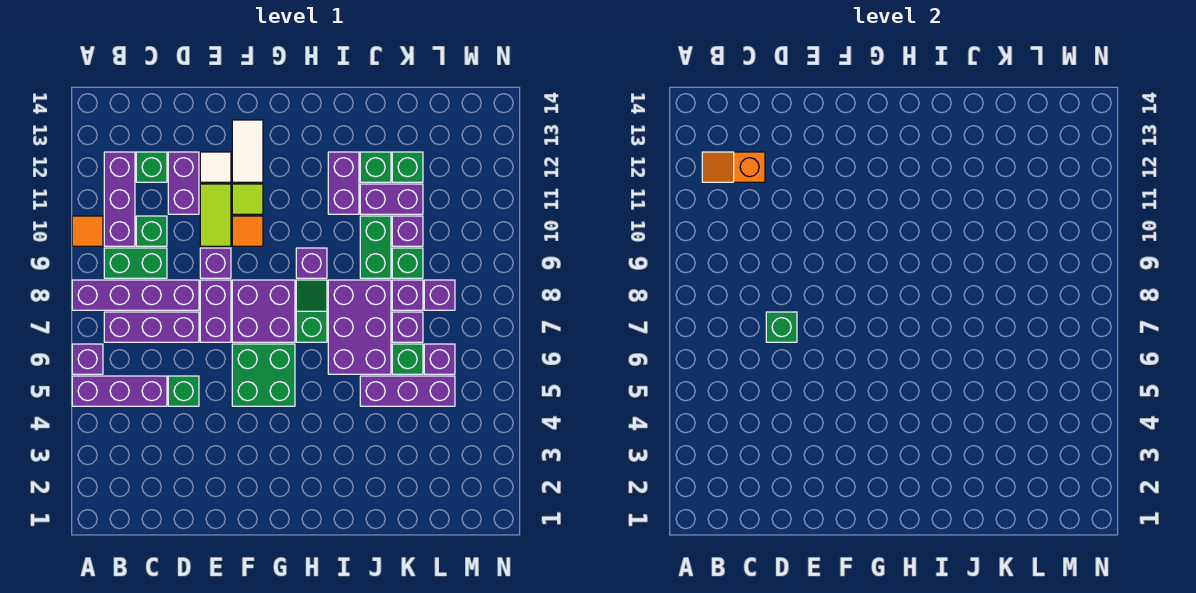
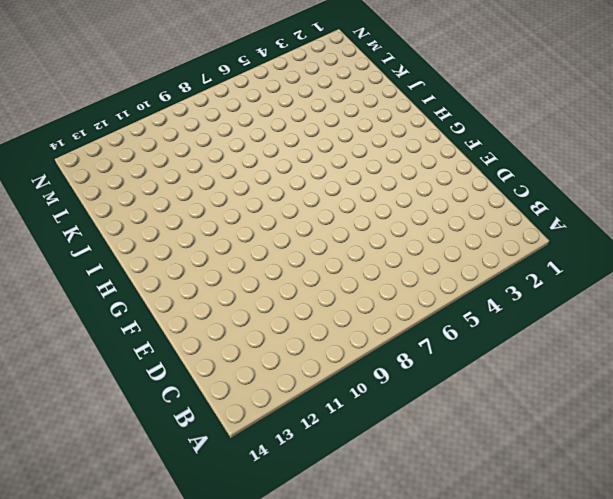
none -> purple 1x3 brick [72,376,167,406]
none -> purple 1x1 brick [72,344,103,374]
none -> purple 1x4 brick [72,280,199,310]
none -> orange 1x1 tile [72,216,103,246]

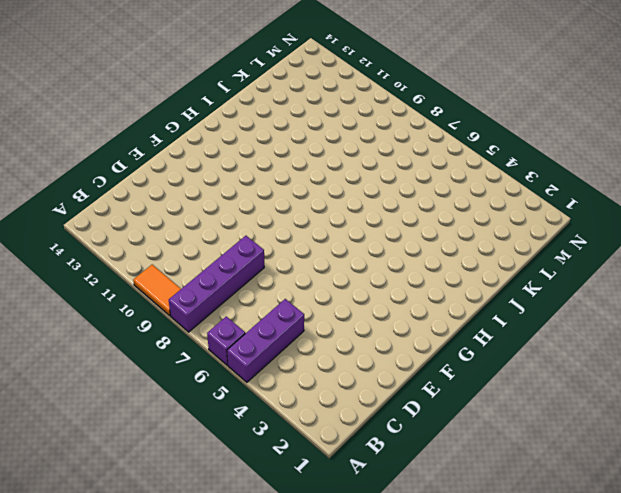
orange 1x2 tile [133,265,181,316] -> orange 1x1 tile [72,216,103,246]
none -> purple 1x3 brick [104,312,199,342]
none -> green 1x2 brick [104,248,167,278]
none -> purple 1x3 brick [104,152,135,246]
none -> green 1x1 brick [136,216,167,246]

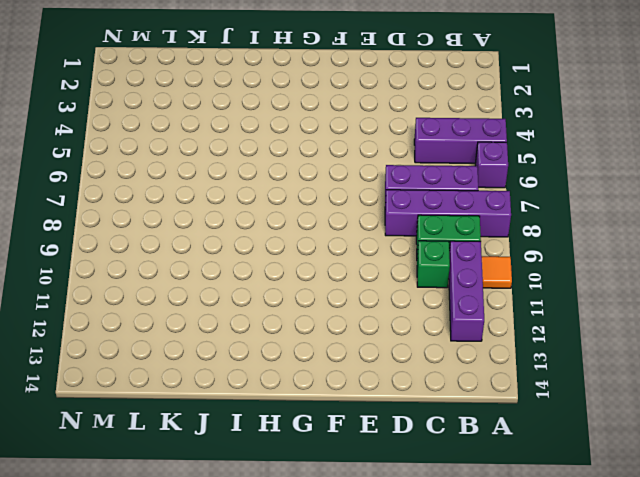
none -> green 1x1 brick [136,152,167,182]
none -> green 1x1 brick [168,376,199,406]
none -> purple 1x2 brick [168,152,199,214]
none -> purple 1x2 brick [200,280,231,342]

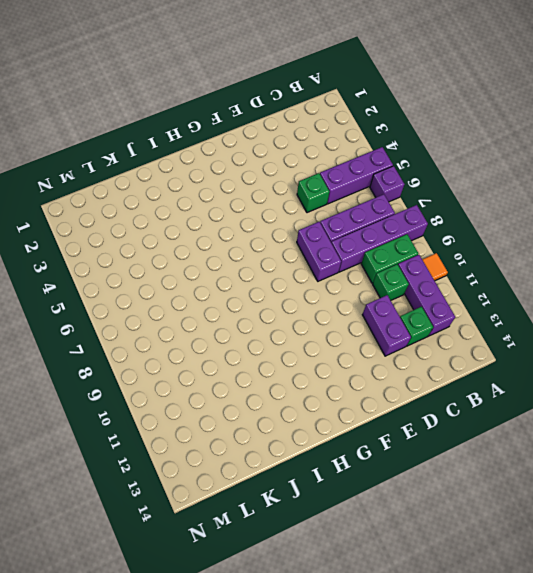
none -> purple 1x1 brick [200,248,231,278]
none -> lime 1x2 tile [200,184,231,246]
none -> white 1x1 tile [200,152,231,182]
none -> green 2x2 brick [232,344,295,406]

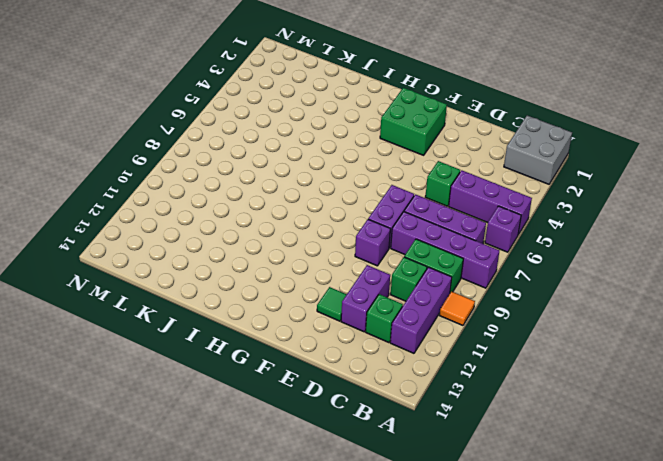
grey 2x2 brick [504,116,572,184] -> none
green 1x1 tile [317,287,347,321] -> white 1x1 tile [200,152,231,182]
green 2x2 brick [380,88,447,155] -> green 2x2 brick moved to [232,344,295,406]
none -> lime 1x2 tile [200,184,231,246]
none -> purple 2x2 brick [232,280,295,342]
none -> orange 1x1 tile [232,216,263,246]
none -> lime 1x1 tile [232,184,263,214]

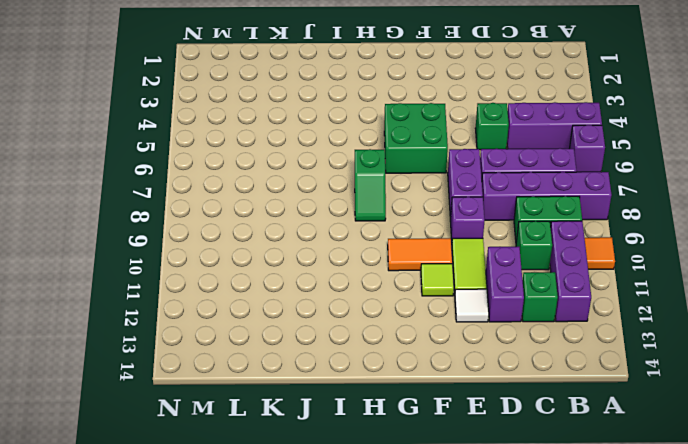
orange 1x2 tile [388,238,452,271] -> orange 1x1 tile [232,216,263,246]
none -> purple 2x2 brick [232,280,295,342]
none -> white 1x2 tile [232,120,263,182]
none -> purple 1x1 brick [296,248,327,278]
none -> purple 2x3 brick [328,280,391,374]

